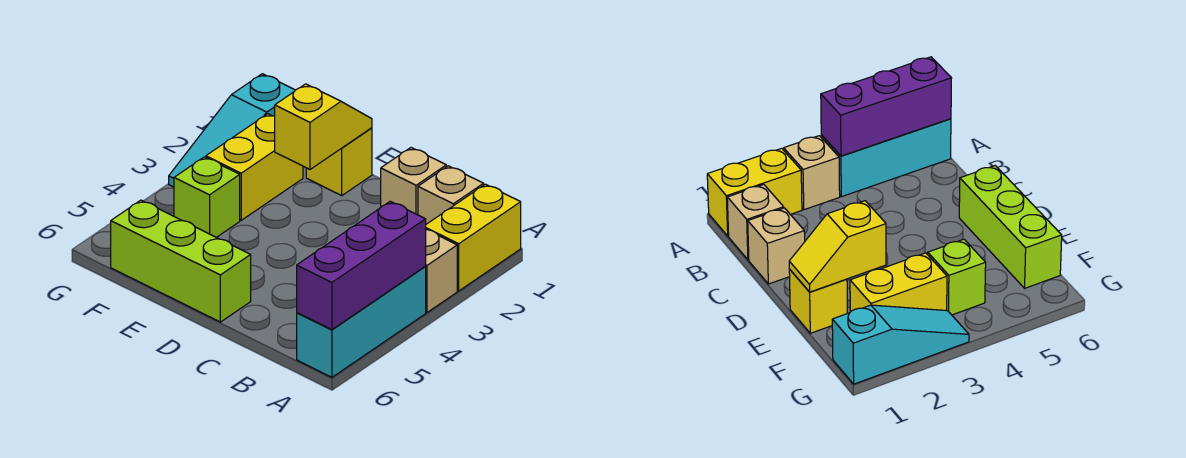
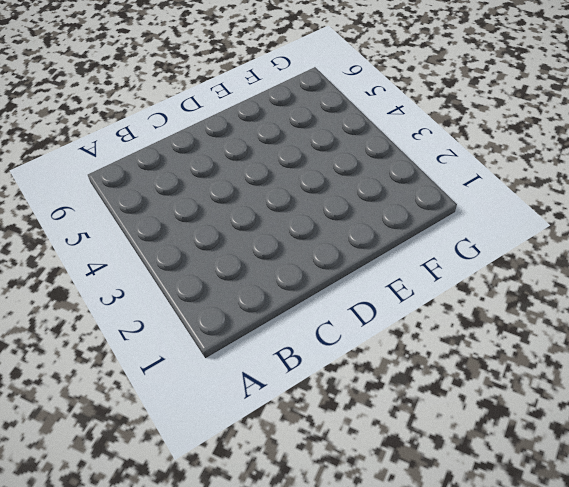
none -> yellow 1x2 brick [426,184,521,291]
none -> tan 1x1 brick [425,230,457,312]
none -> cyan 1x3 brick [297,267,426,377]

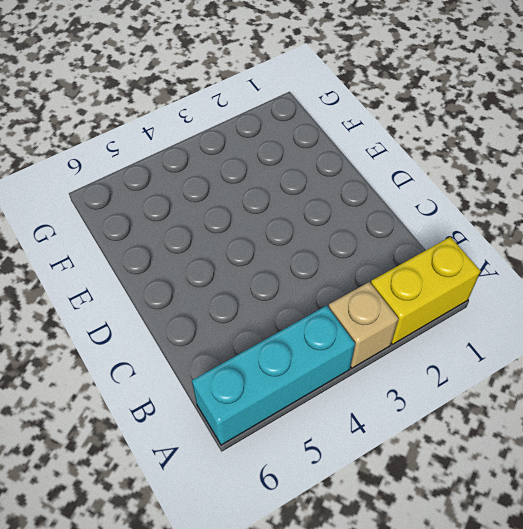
none -> tan 1x1 brick [418,166,484,224]
none -> tan 1x1 brick [381,148,446,215]
none -> lime 1x3 brick [111,200,251,322]

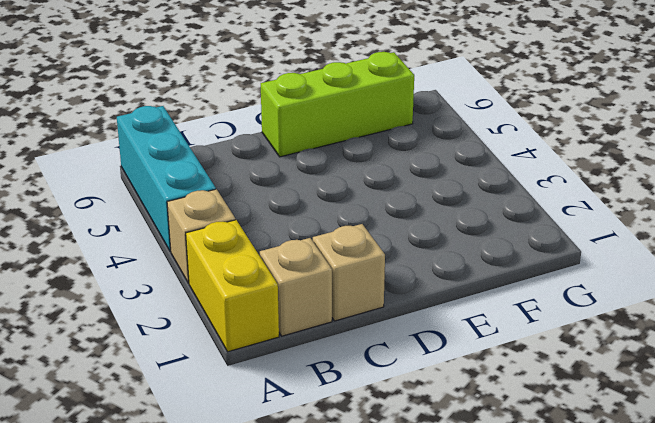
none -> yellow 1x1 brick [306,128,372,195]
none -> yellow 1x2 brick [206,114,303,220]
none -> lime 1x1 brick [174,157,240,237]

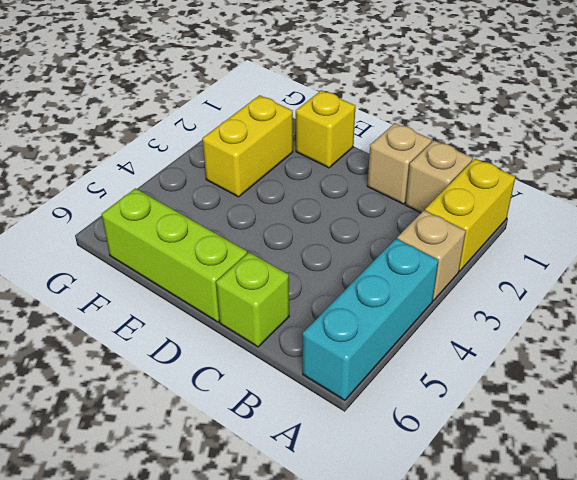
lime 1x1 brick [216,252,289,347] -> lime 1x1 brick moved to [174,157,240,237]
none -> cyan 1x3 slope [169,74,295,187]
none -> purple 1x3 brick [297,201,426,330]
none -> yellow 1x2 slope [275,84,372,169]

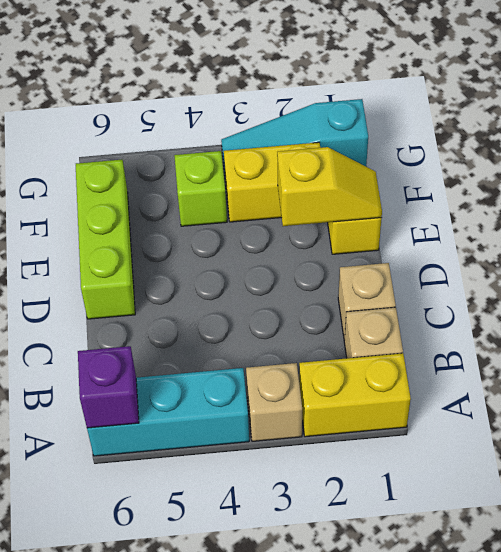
purple 1x1 brick [78,346,139,428] -> purple 1x3 brick [297,201,426,330]

